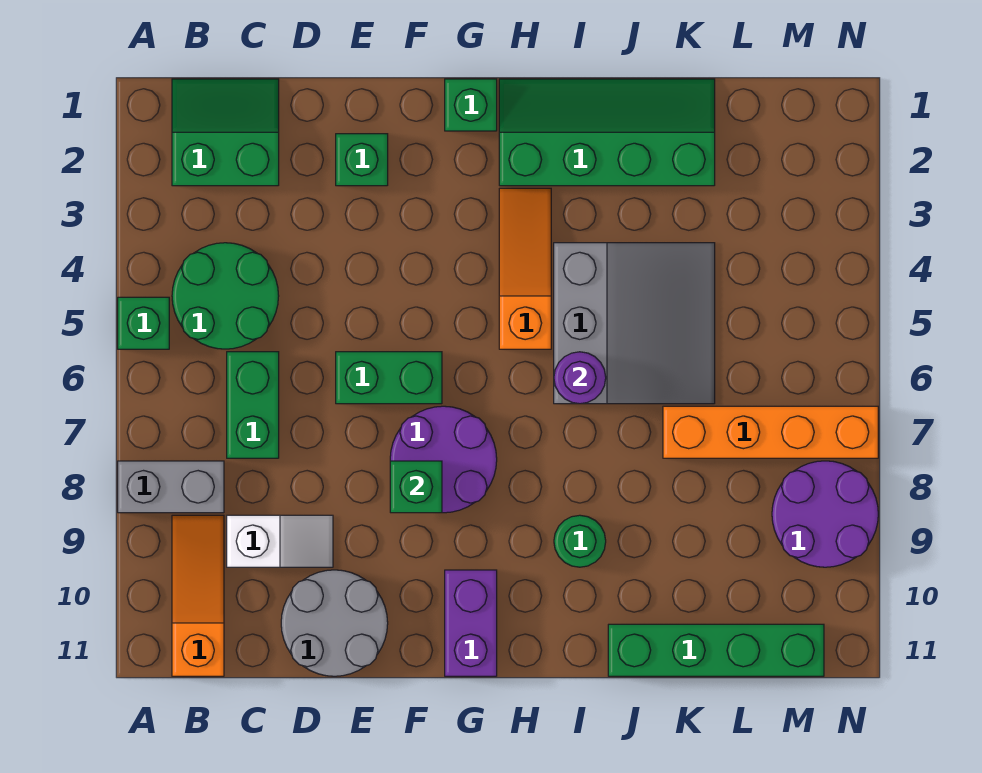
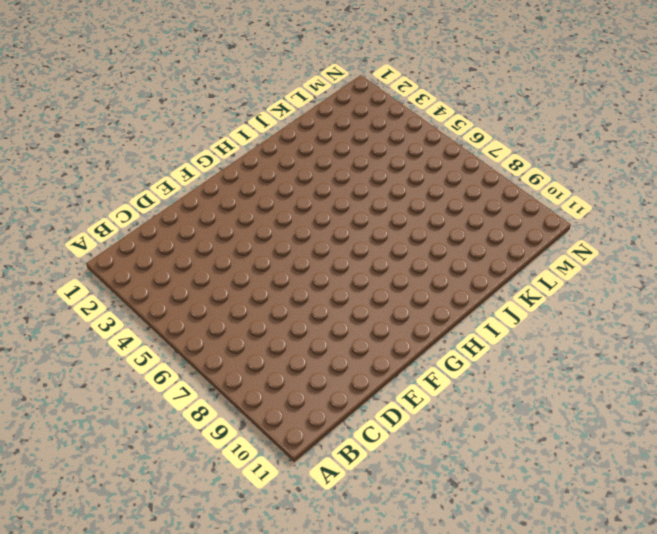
none -> green 1x1 brick [118,297,169,349]
none -> grey 1x2 brick [118,461,224,513]
none -> green 2x2 slope [172,79,279,186]

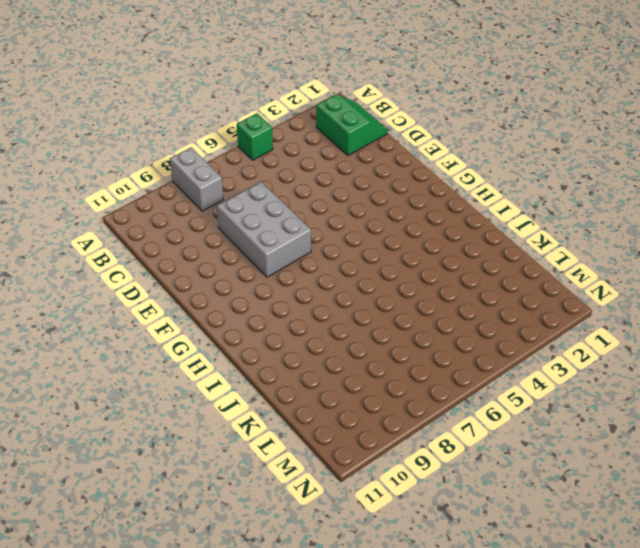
grey 2x3 brick [217,182,311,277] -> purple 2x2 round brick [390,406,497,513]
none -> green 2x2 round brick [172,243,279,349]
none -> orange 1x3 slope [172,515,224,676]
none -> green 1x2 brick [227,352,279,458]

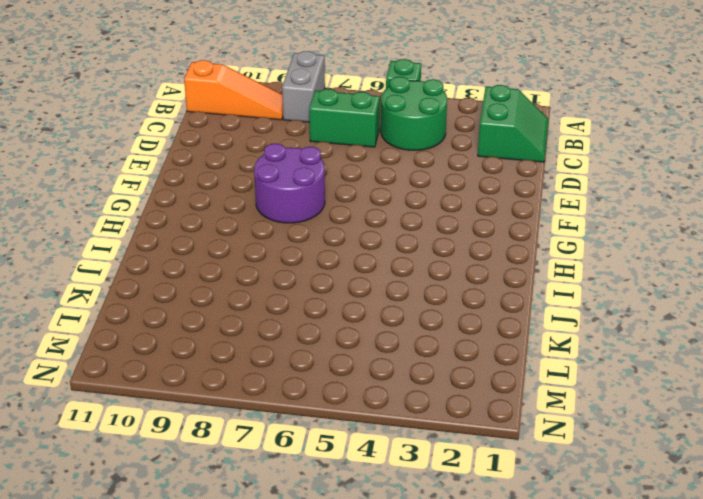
none -> white 1x2 slope [227,515,333,567]
none -> grey 2x2 round brick [281,570,388,676]
none -> green 1x1 brick [336,134,388,186]

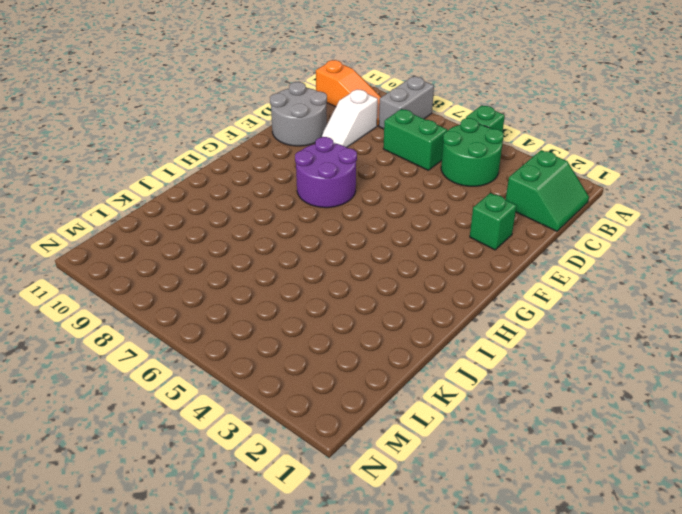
none -> green 1x2 brick [336,352,442,404]
none -> green 1x1 brick [445,79,497,131]
none -> purple 1x2 brick [445,570,497,676]

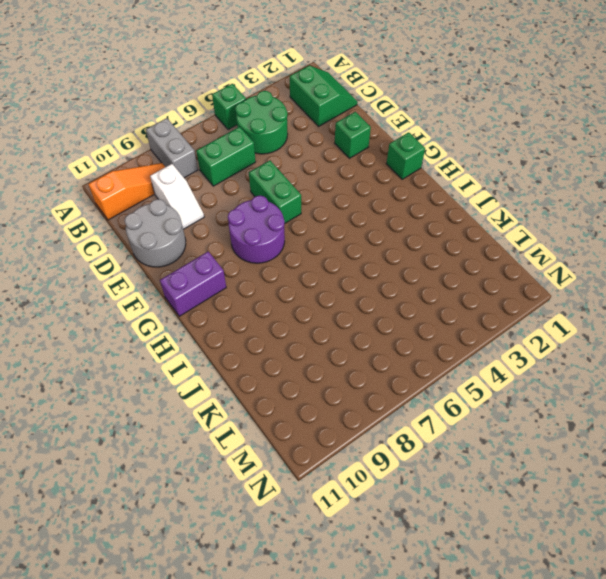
none -> green 2x4 slope [499,79,715,186]
none -> orange 1x3 slope [499,188,551,349]
none -> grey 3x3 slope [554,243,715,404]

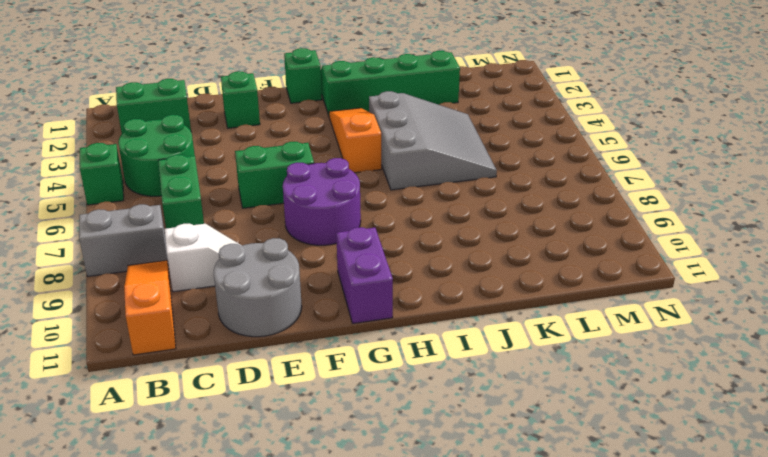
none -> green 1x1 round brick [554,515,606,567]
none -> green 1x4 brick [608,624,824,676]
none -> orange 1x4 brick [663,406,878,458]

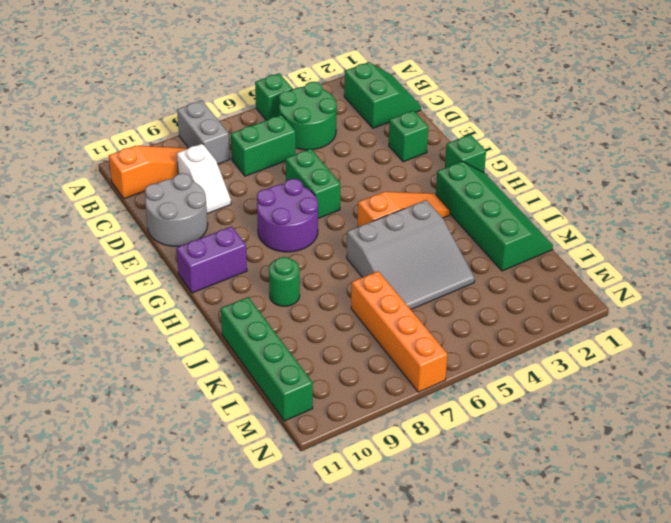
none -> purple 2x2 round brick [772,461,878,567]
none -> green 1x1 brick [390,461,442,513]
none -> purple 1x1 round brick [554,352,606,404]

